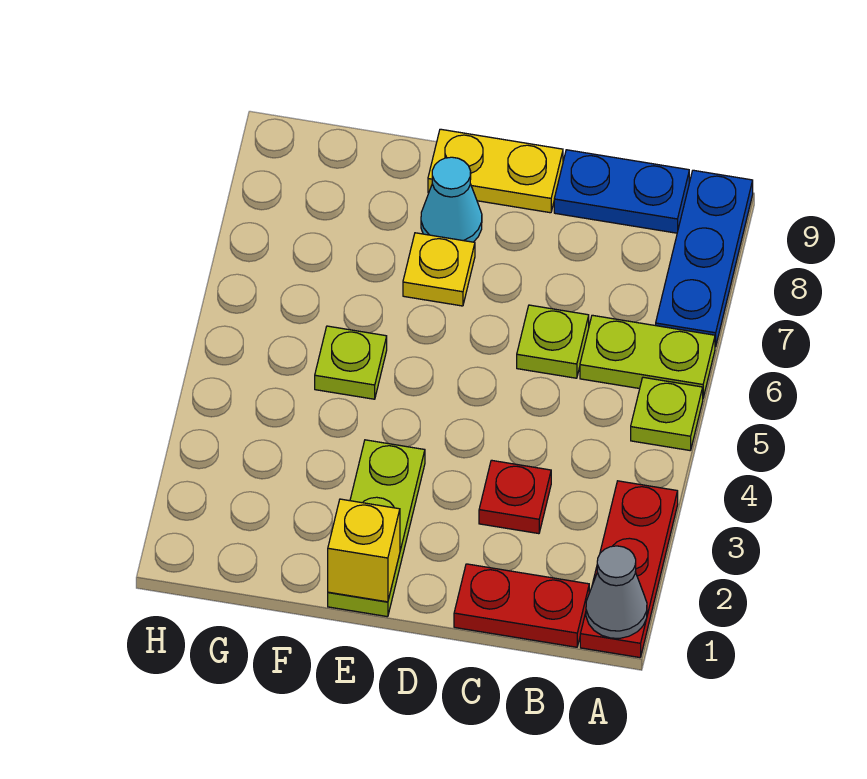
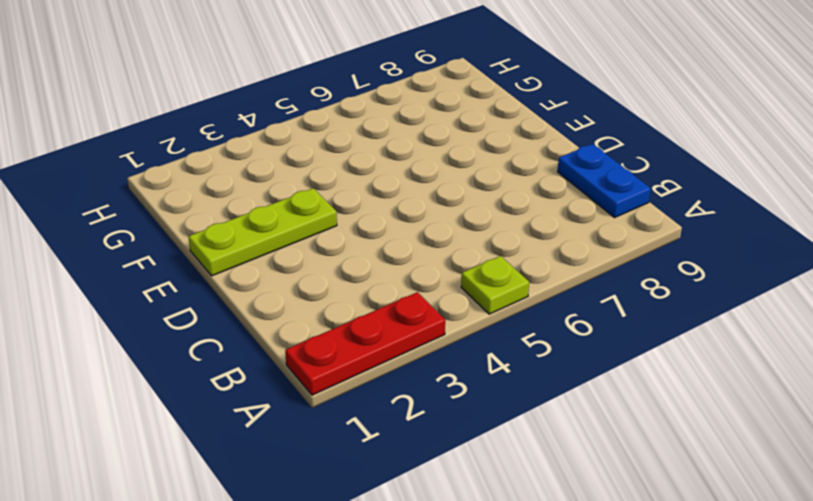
none -> lime 1x2 plate [580,315,715,397]
none -> blue 1x3 plate [656,170,753,347]
none -> red 1x2 plate [454,564,589,647]

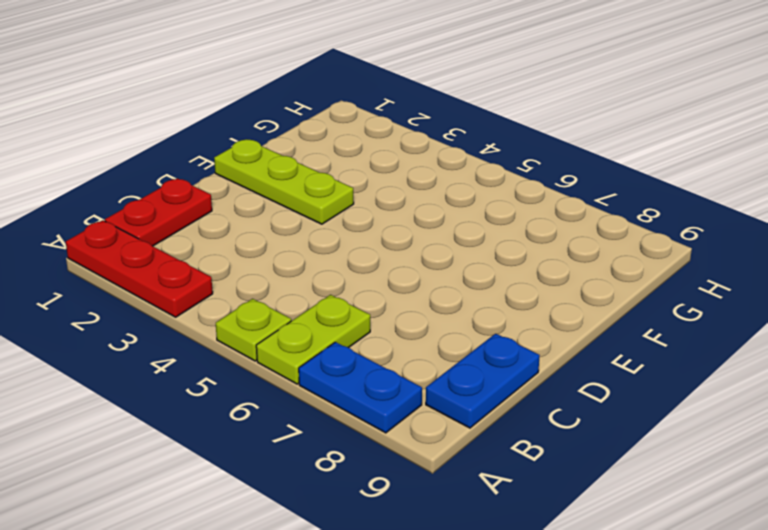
blue 1x2 plate [299,342,422,433] -> blue 1x3 plate [656,170,753,347]
none -> red 1x1 plate [479,460,551,534]
none -> lime 1x1 plate [517,305,589,378]
none -> yellow 1x2 plate [428,129,563,213]

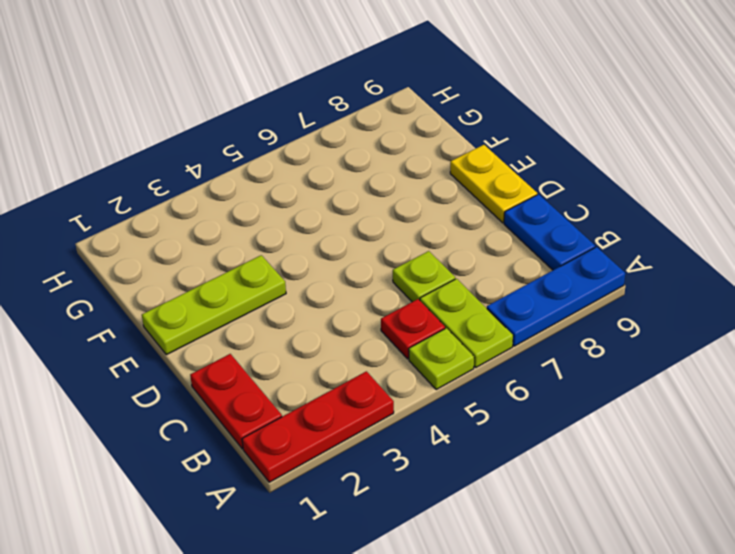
red 1x1 plate [381,299,445,359] -> red 1x1 plate moved to [479,460,551,534]
none -> yellow 1x1 plate [403,233,475,306]
none -> cyan 1x1 cone [421,157,482,242]
none -> lime 1x1 plate [315,326,387,399]

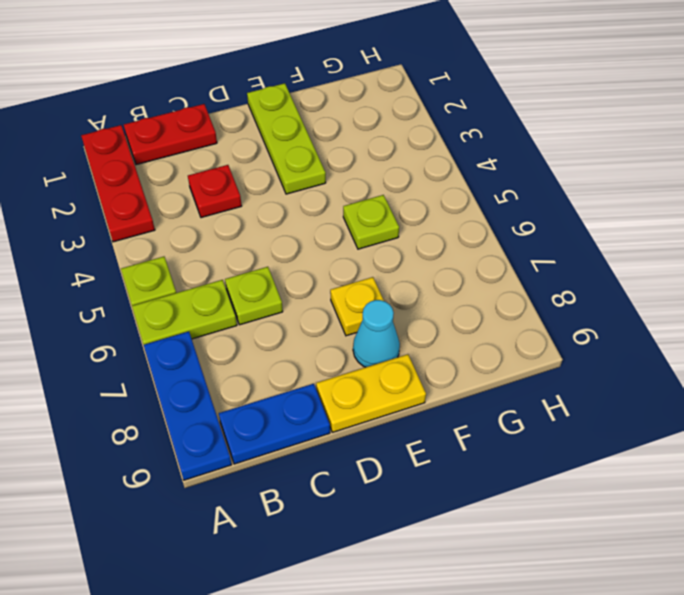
none -> grey 1x1 cone [586,546,647,638]
none -> yellow 1x1 brick [328,499,400,602]

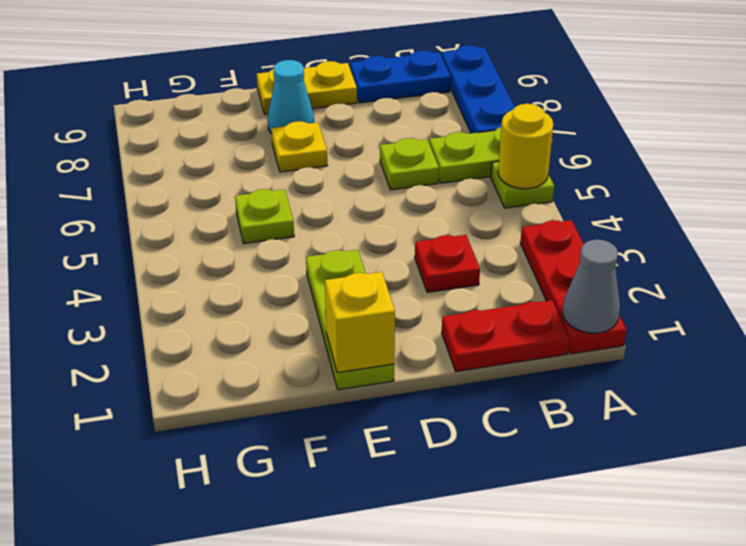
yellow 1x1 round brick [498,104,553,189] -> none

